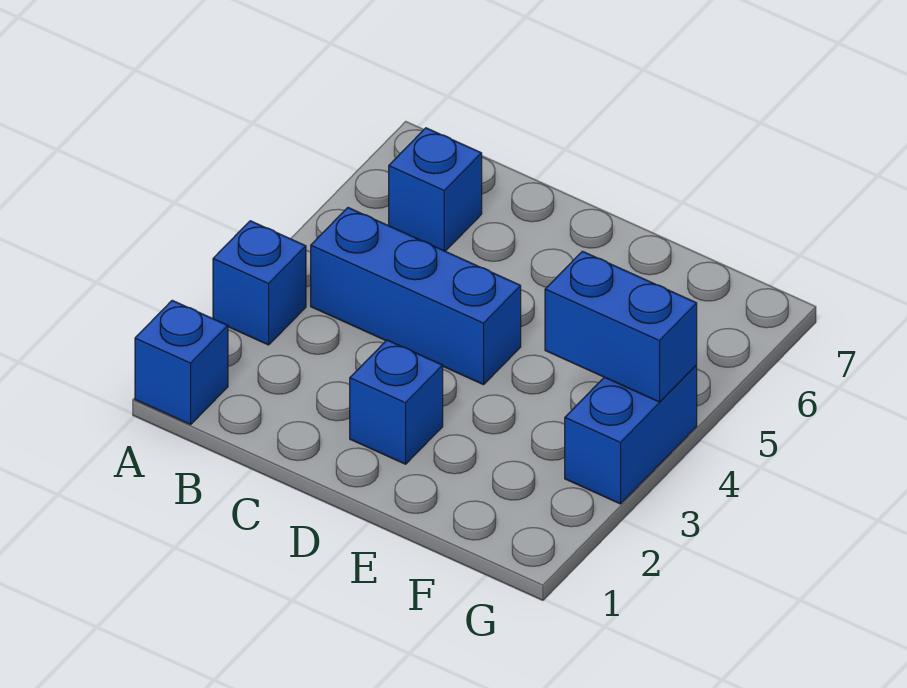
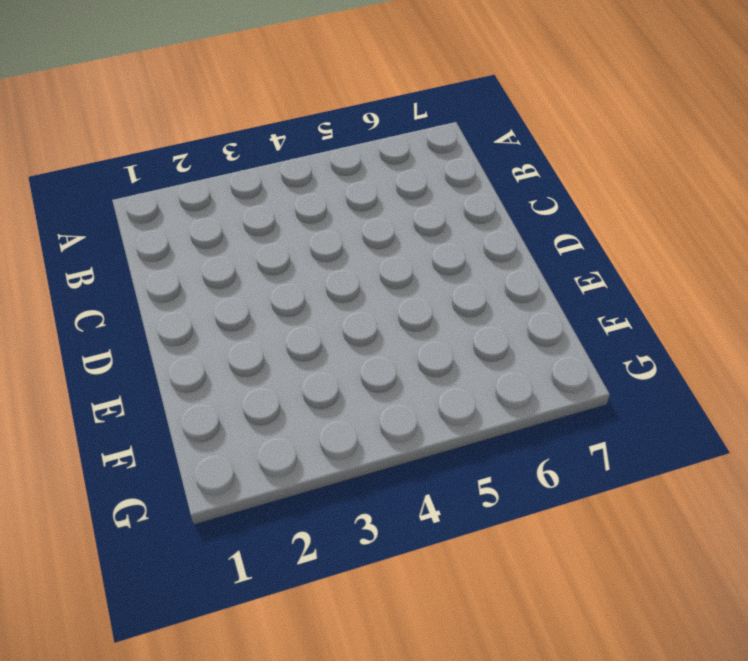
none -> blue 1x1 brick [135,300,228,425]
none -> blue 1x1 brick [213,221,306,345]

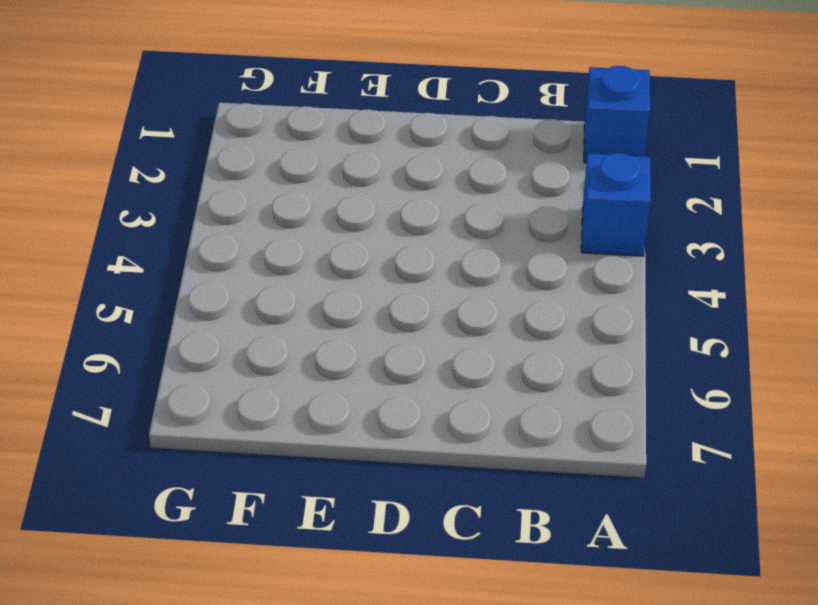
none -> blue 1x3 brick [311,208,521,385]
none -> blue 1x1 brick [389,128,482,251]

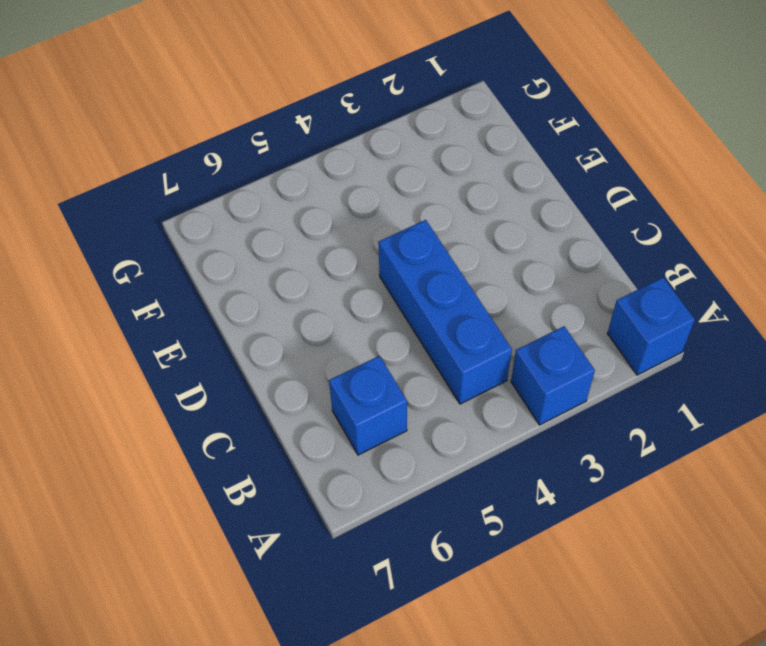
none -> blue 1x1 brick [350,340,443,464]
none -> blue 1x2 brick [565,365,697,504]

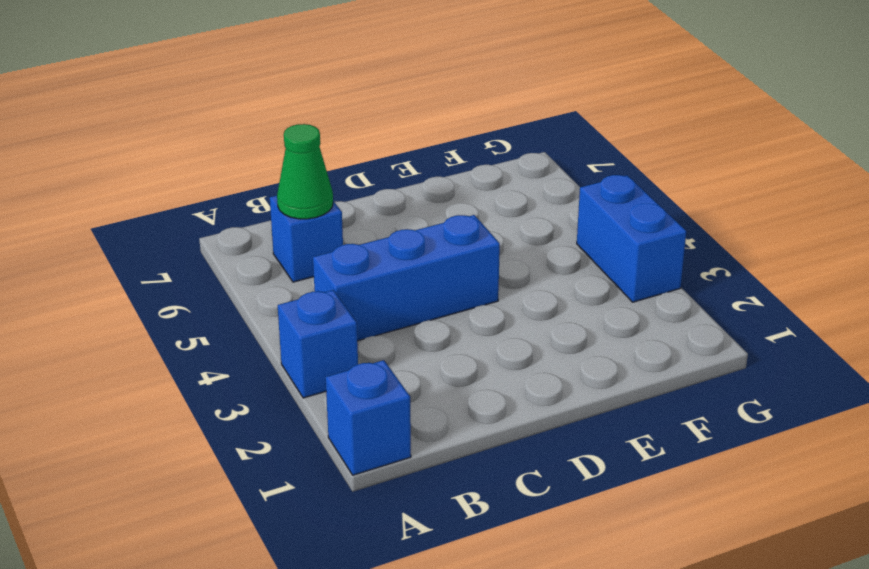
green 1x1 cone [277,124,333,219] -> none
none -> blue 1x1 brick [350,340,443,464]
none -> blue 1x2 brick [545,251,697,402]

